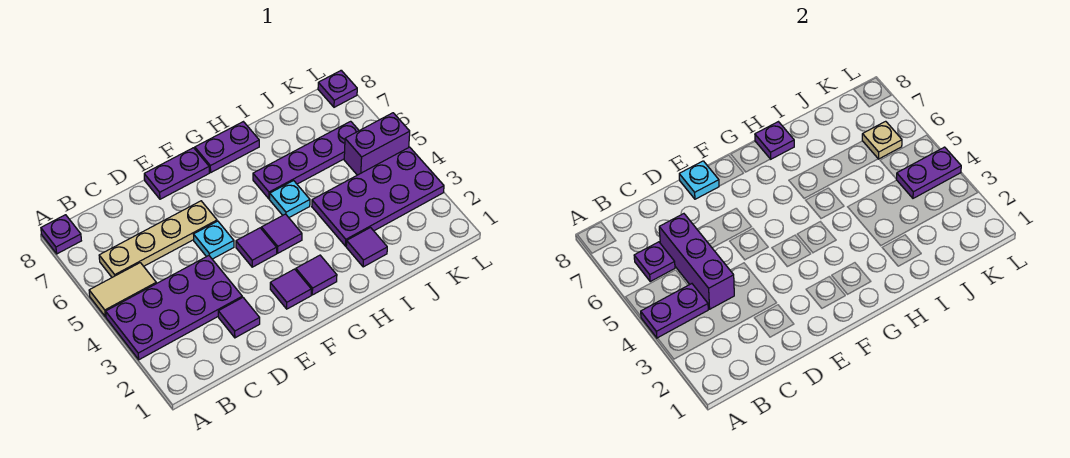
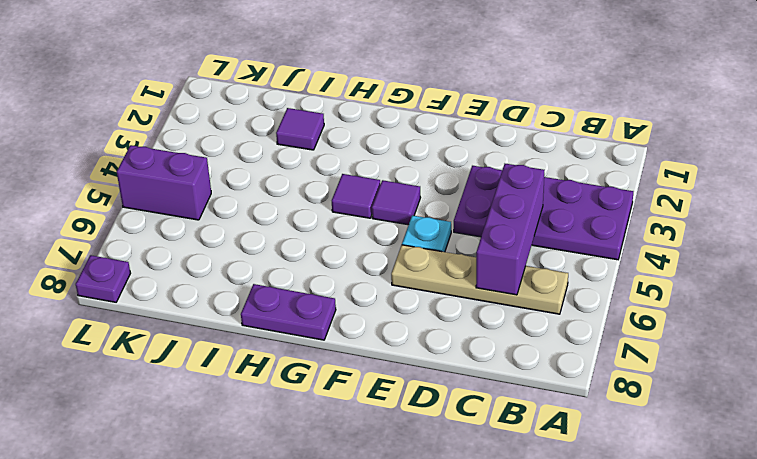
none -> tan 1x2 tile [89,263,156,317]
none -> purple 1x1 plate [41,215,81,254]
none -> purple 1x1 tile [218,297,260,338]

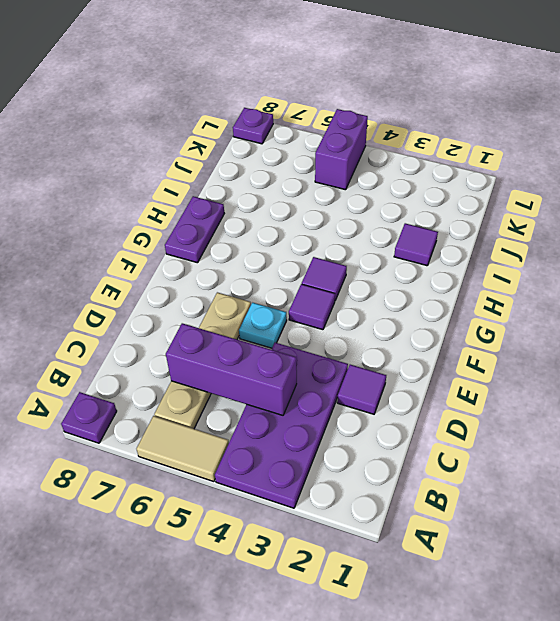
tan 1x2 tile [136,416,229,482] -> tan 1x2 tile turned to [89,263,156,317]
none -> purple 1x2 plate [144,148,209,199]
none -> purple 1x1 tile [270,269,311,309]
none -> purple 1x1 tile [296,255,337,295]

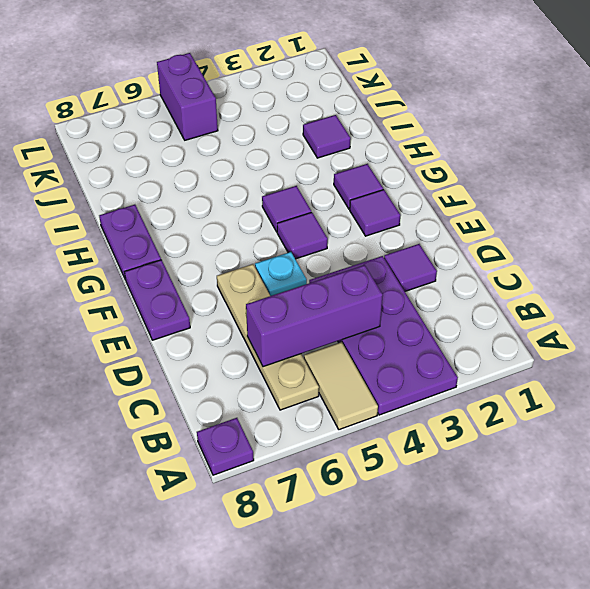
none -> cyan 1x1 plate [270,181,310,217]
none -> purple 1x4 plate [253,121,359,199]
none -> purple 2x4 plate [312,147,444,246]

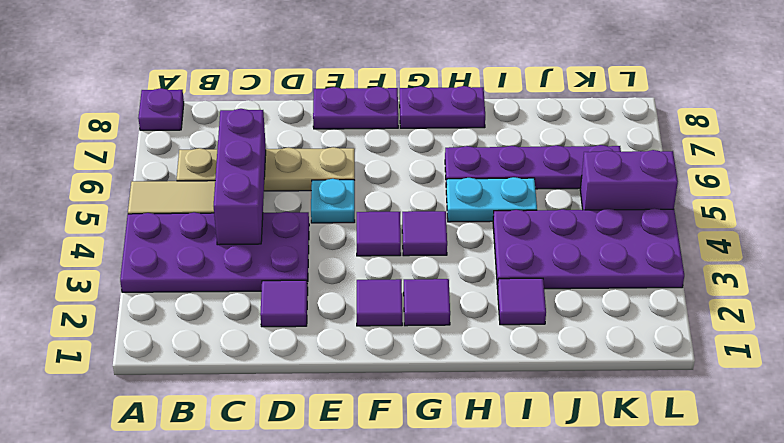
cyan 1x2 plate [446,177,537,222] -> cyan 1x1 plate [270,181,310,217]
none -> purple 1x1 plate [318,70,357,107]
none -> purple 1x2 plate [641,284,708,338]
none -> purple 1x1 plate [634,242,675,281]

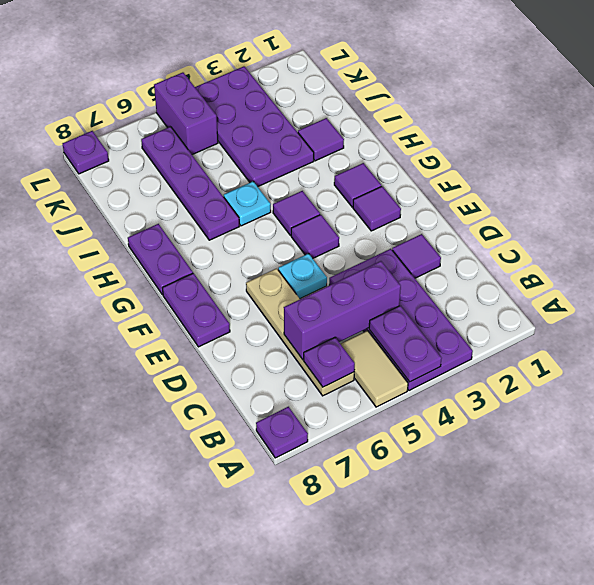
none -> cyan 1x1 plate [679,161,719,199]
none -> purple 1x1 plate [755,122,794,159]
none -> purple 1x2 plate [896,147,961,198]

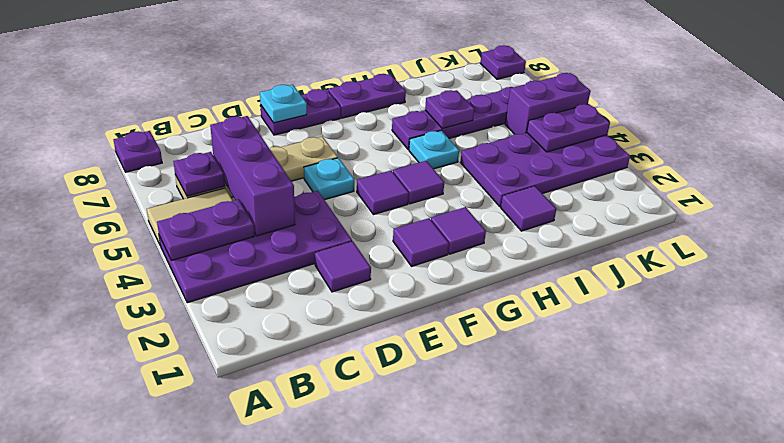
purple 1x1 plate [425,90,474,129] -> purple 1x1 plate moved to [755,122,794,159]
none -> tan 1x1 plate [862,121,902,159]

